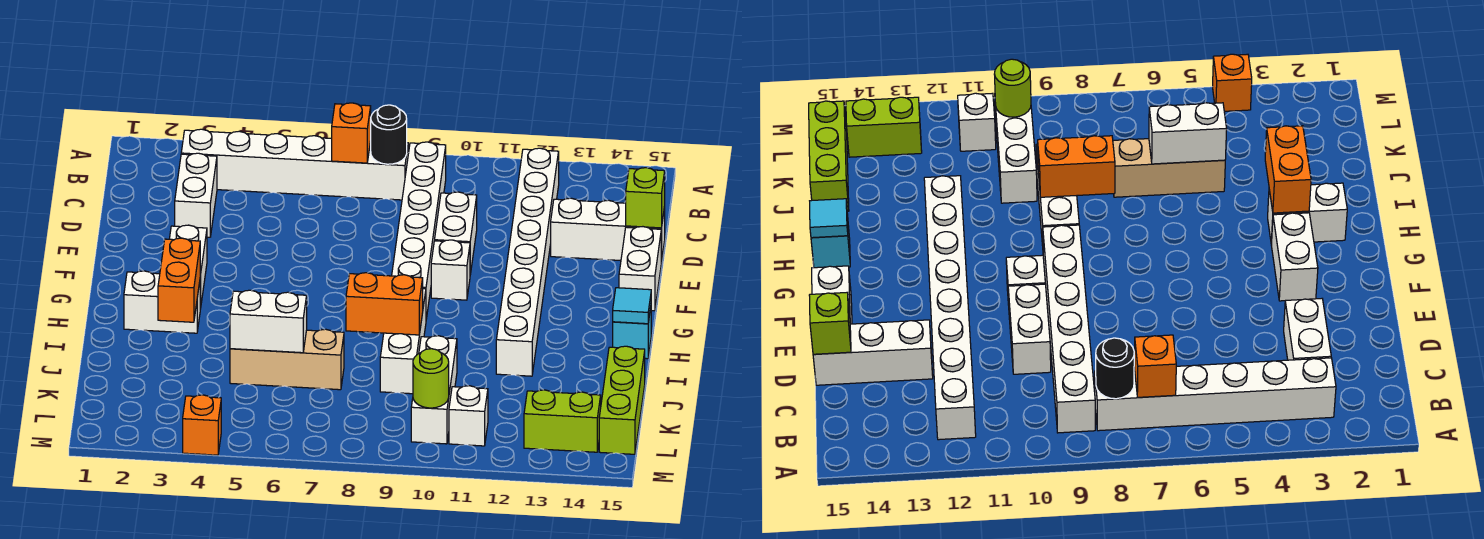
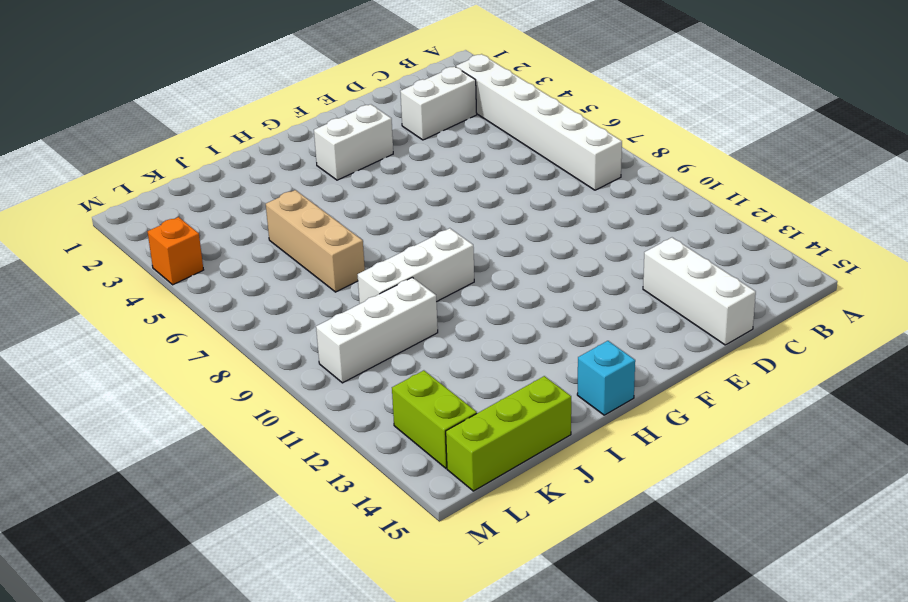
none -> white 1x6 brick [392,142,446,319]
none -> white 1x8 brick [496,148,559,376]
none -> white 1x2 brick [435,192,477,274]

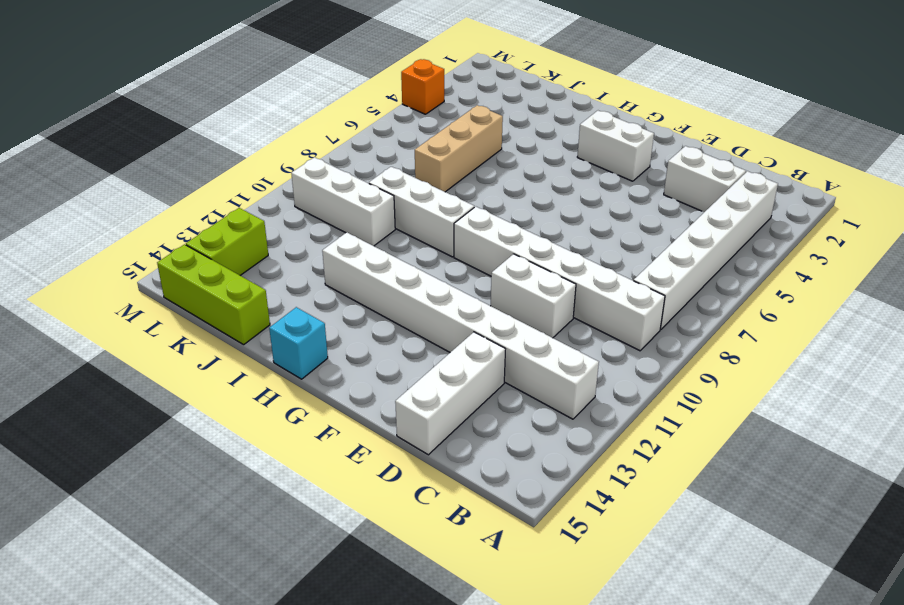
none -> white 1x2 brick [619,227,661,311]
none -> white 1x1 brick [431,240,470,300]
none -> white 1x2 brick [124,271,200,333]

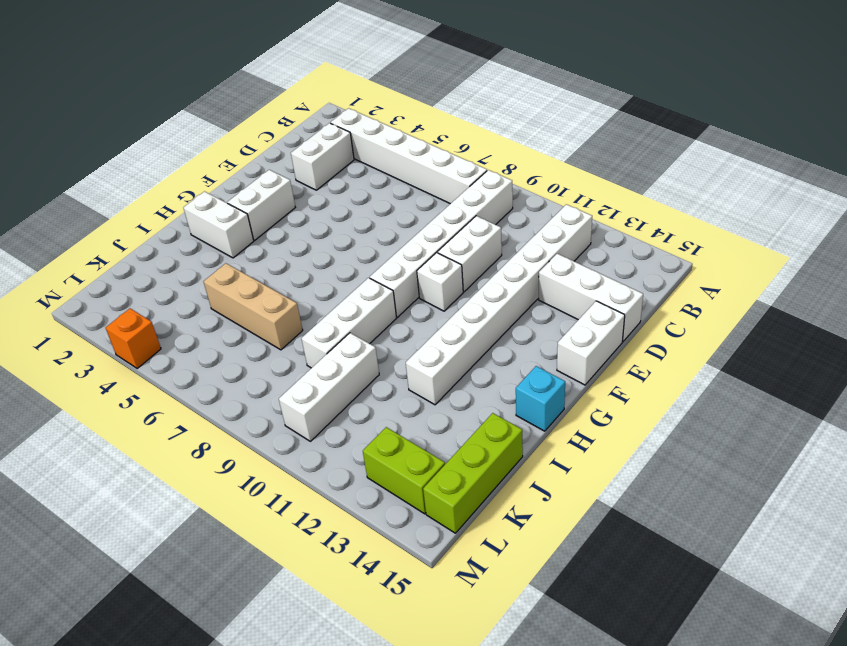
none -> white 1x1 brick [449,386,488,446]
none -> orange 1x1 brick [332,103,371,163]
none -> black 1x1 round brick [371,105,407,164]

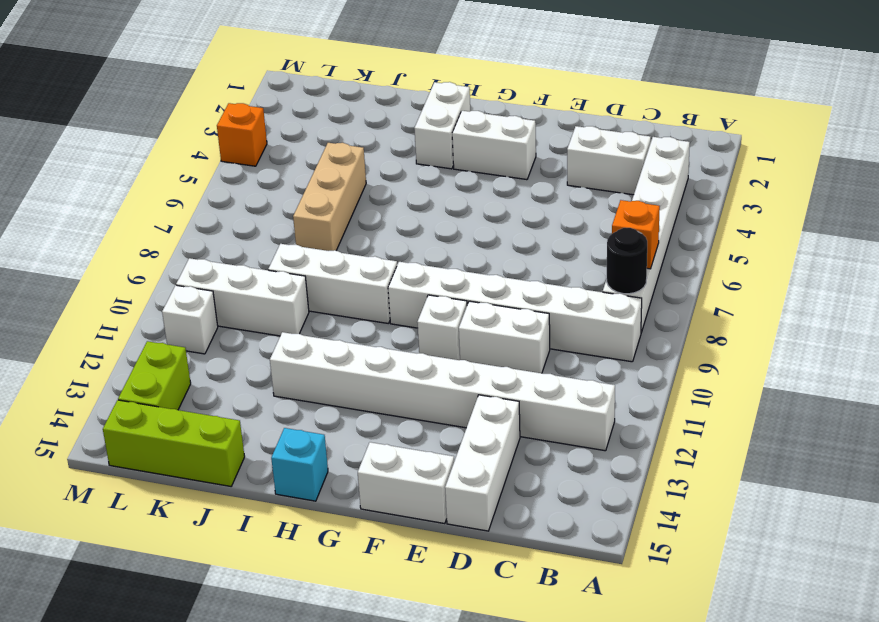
none -> lime 1x1 brick [626,168,665,228]
none -> orange 1x2 brick [158,238,200,322]
none -> cyan 1x1 tile [613,288,651,324]

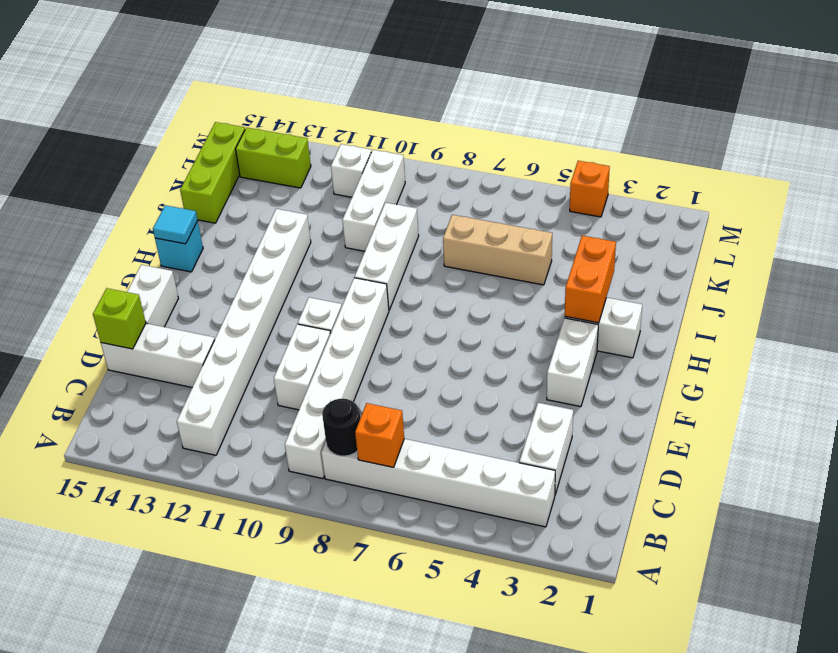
none -> orange 1x2 brick [346,273,423,335]
none -> white 1x2 brick [230,290,307,353]
none -> lime 1x1 round brick [413,349,449,408]

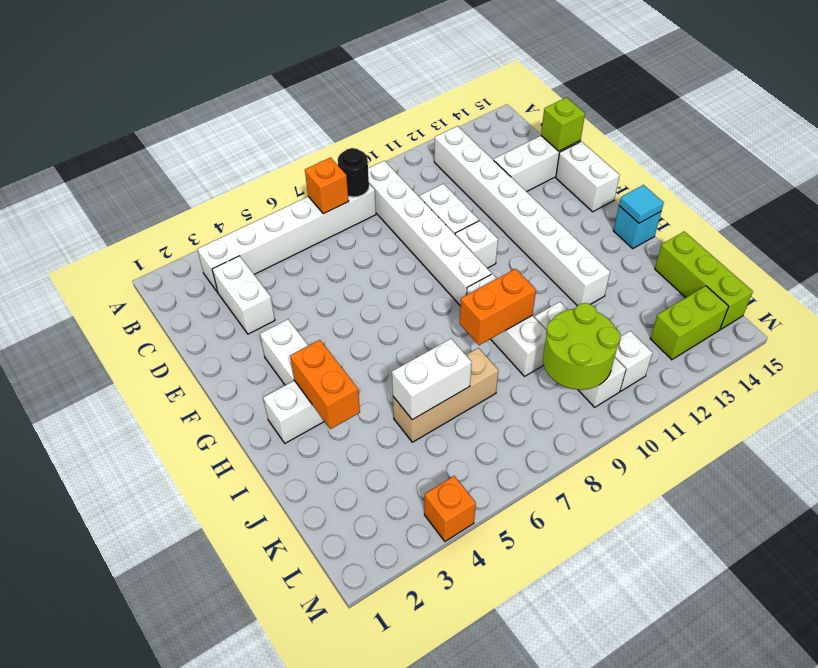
lime 2x2 round brick [543,303,621,390] -> lime 1x1 round brick [413,349,449,408]

